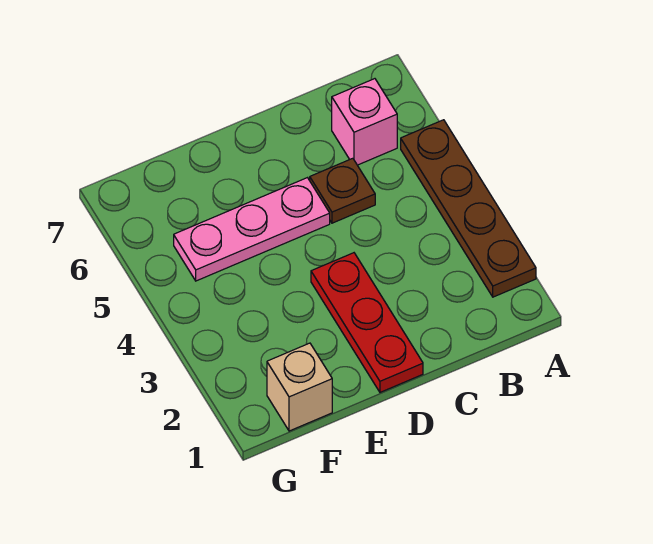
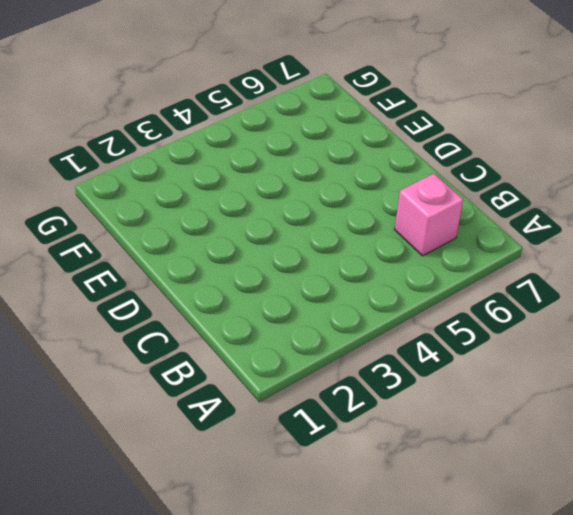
none -> brown 1x4 plate [401,120,536,297]
none -> brown 1x1 plate [310,158,375,223]

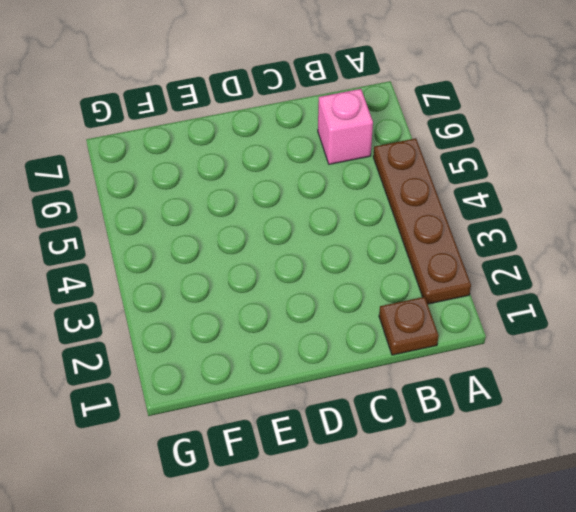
brown 1x1 plate [379,297,439,355] -> brown 1x1 plate moved to [310,158,375,223]
none -> red 1x3 plate [311,253,423,392]
none -> pink 1x3 plate [174,178,330,281]

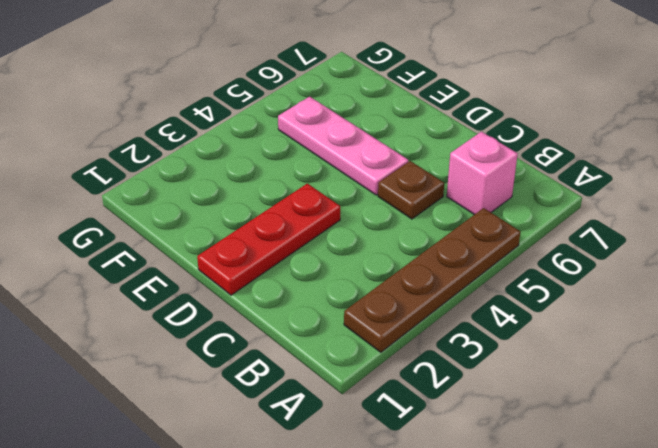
none -> tan 1x1 brick [267,343,332,431]

